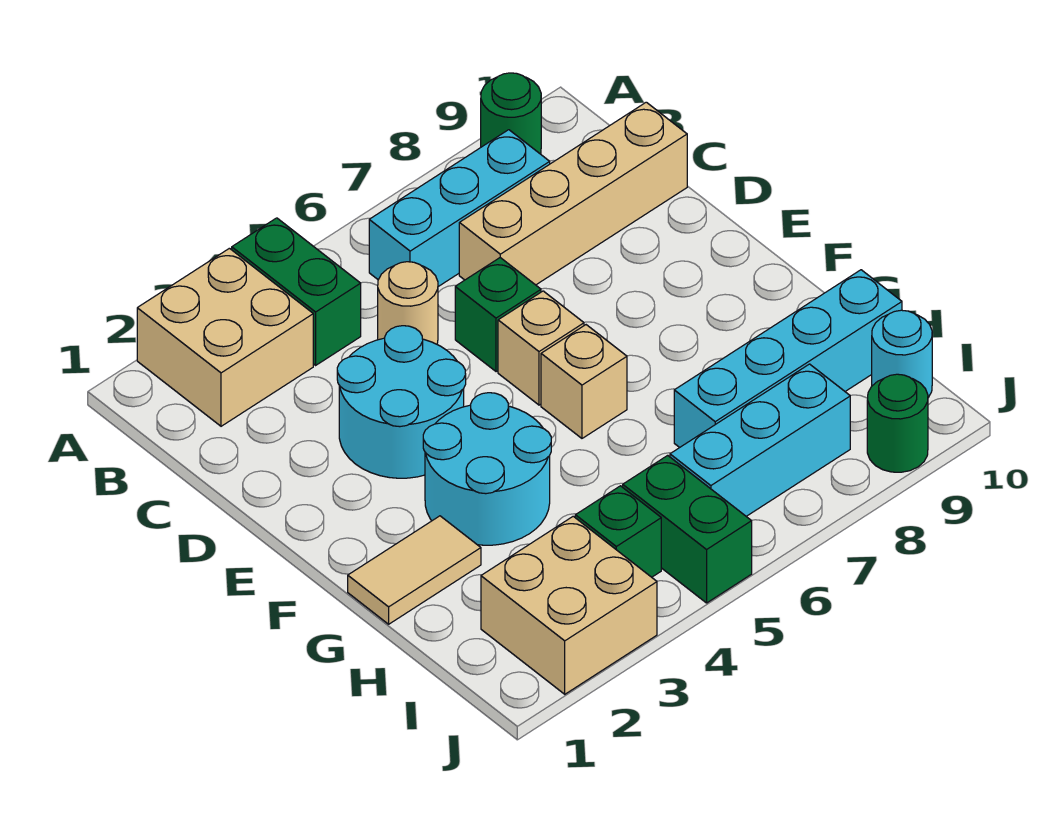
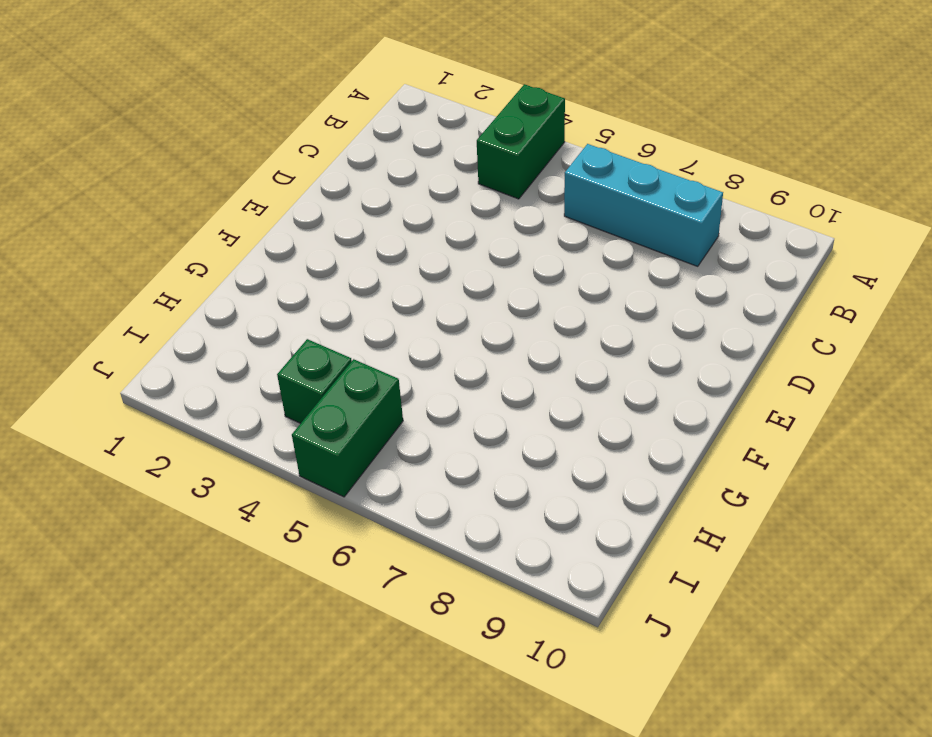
none -> tan 2x2 brick [137,248,313,426]
none -> green 1x1 round brick [481,73,541,154]
none -> tan 1x1 round brick [378,262,438,344]

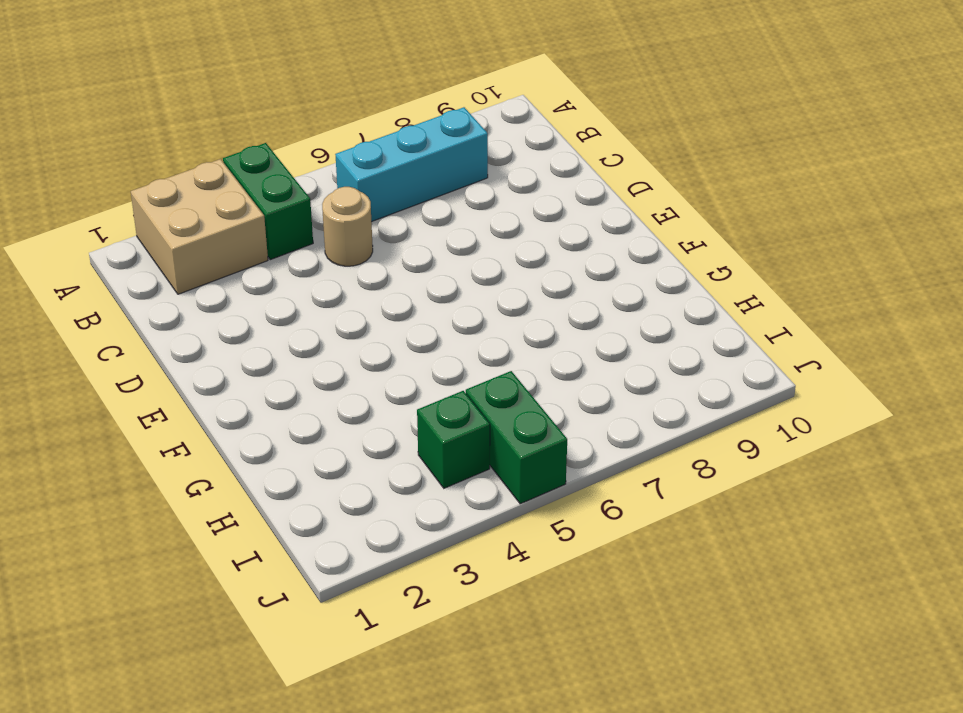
none -> green 1x1 round brick [481,73,541,154]
none -> tan 1x4 brick [459,102,687,285]
none -> cyan 2x2 round brick [337,326,466,478]

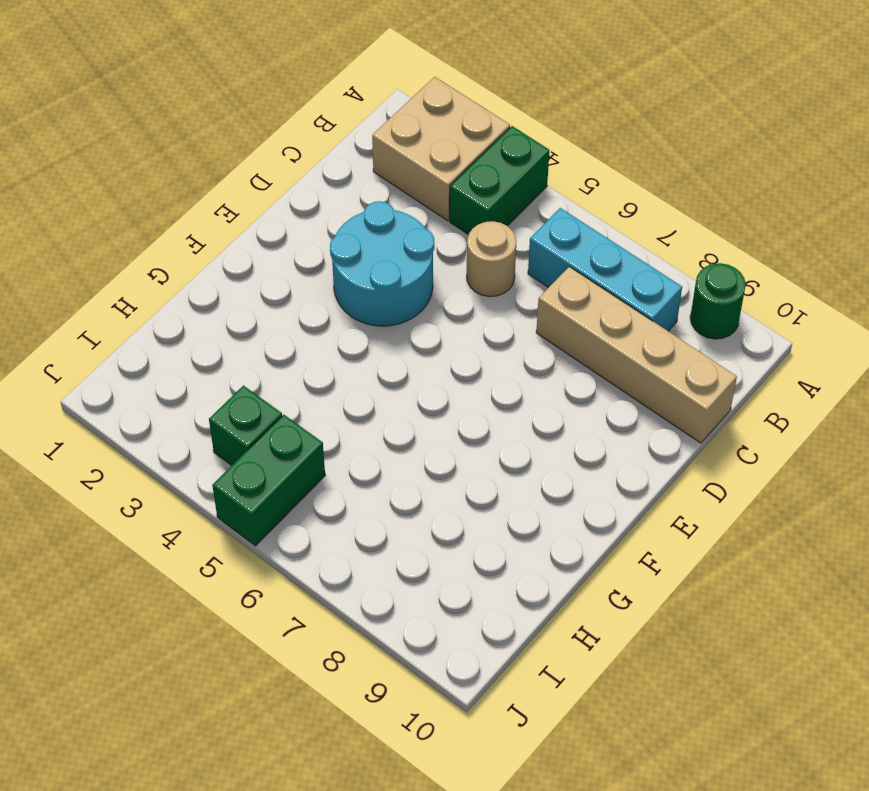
none -> green 1x1 brick [455,258,541,372]
none -> tan 1x1 brick [498,291,584,405]
none -> cyan 2x2 round brick [423,393,551,545]

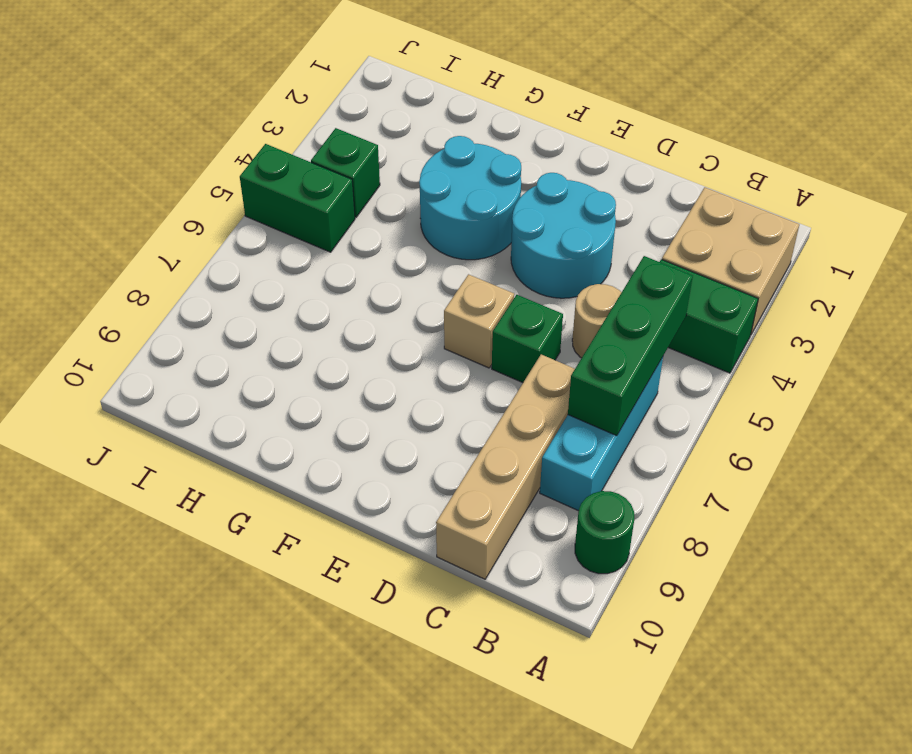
green 1x3 brick [568,256,693,436] -> none
none -> tan 1x1 brick [541,325,627,438]
none -> tan 1x2 tile [348,516,481,624]
none -> cyan 1x4 brick [674,270,902,448]

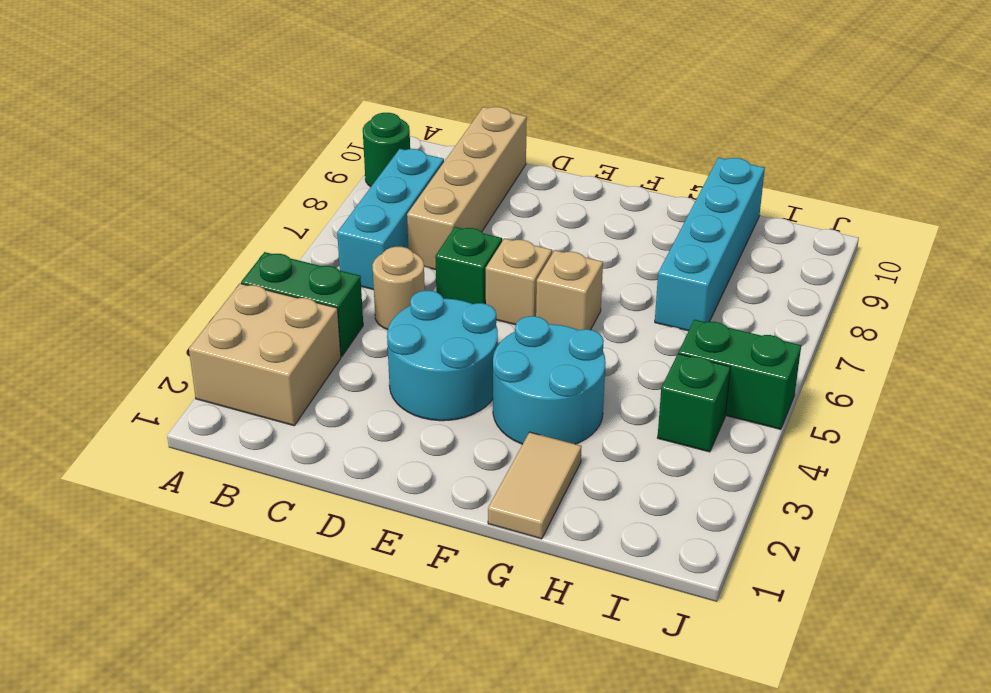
none -> tan 2x2 brick [481,516,657,694]
none -> cyan 1x3 brick [670,364,850,516]
none -> cyan 1x1 round brick [872,310,932,398]

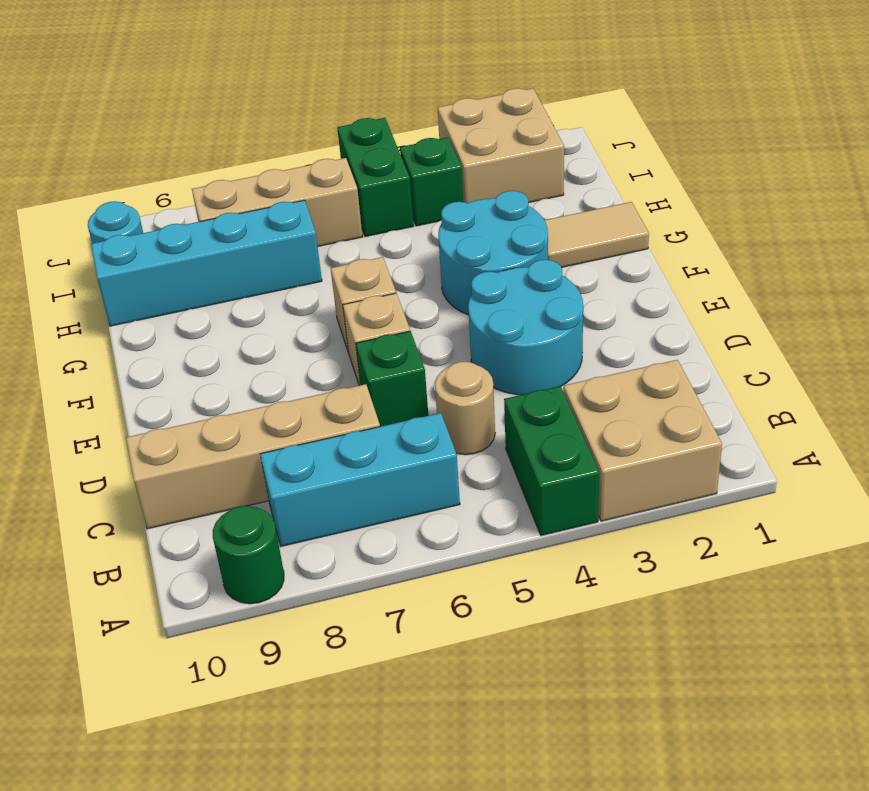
tan 1x3 brick [192,158,363,246] -> cyan 1x3 brick [670,364,850,516]
none -> green 1x1 round brick [867,374,928,472]

